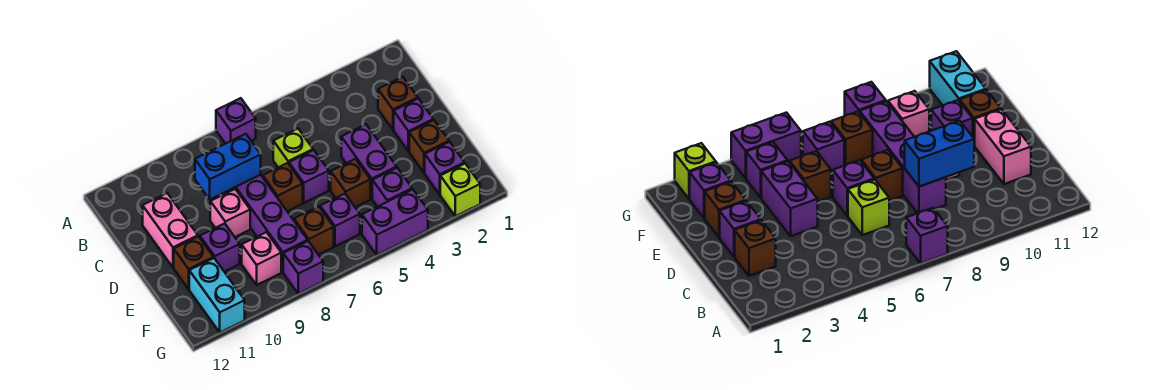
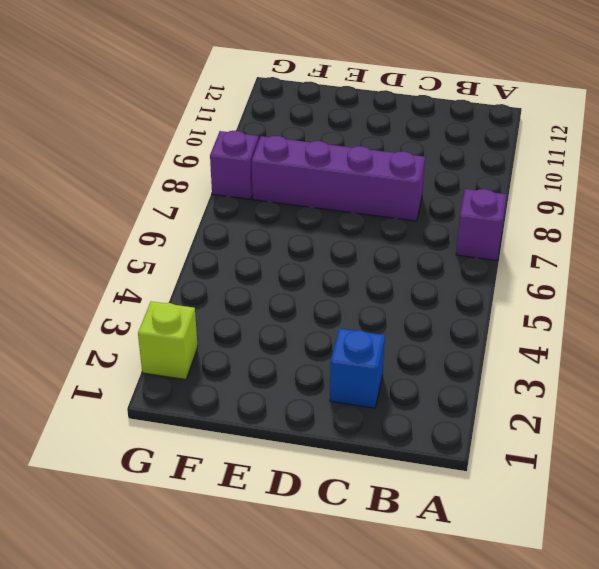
blue 1x1 brick [330,328,385,408] -> brown 1x1 brick [378,77,418,130]
none -> lime 1x1 brick [273,129,313,167]
none -> pink 1x2 brick [143,193,198,268]
none -> purple 1x1 brick [394,98,433,151]

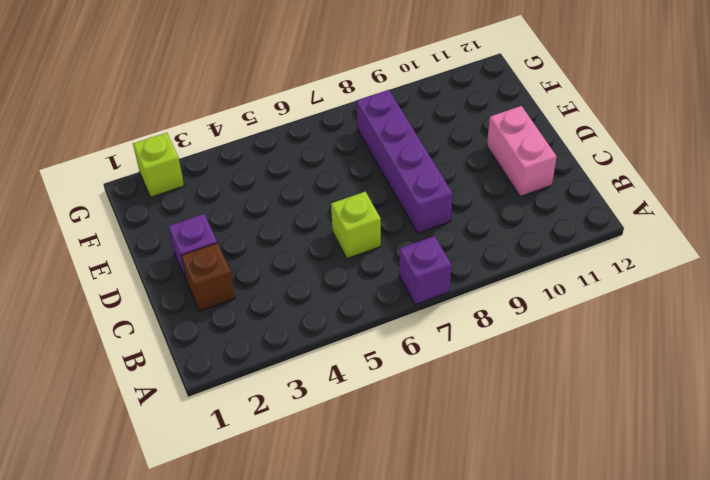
none -> purple 1x2 brick [341,124,397,199]
none -> purple 1x1 brick [289,150,329,203]
none -> brown 1x1 brick [263,163,303,211]

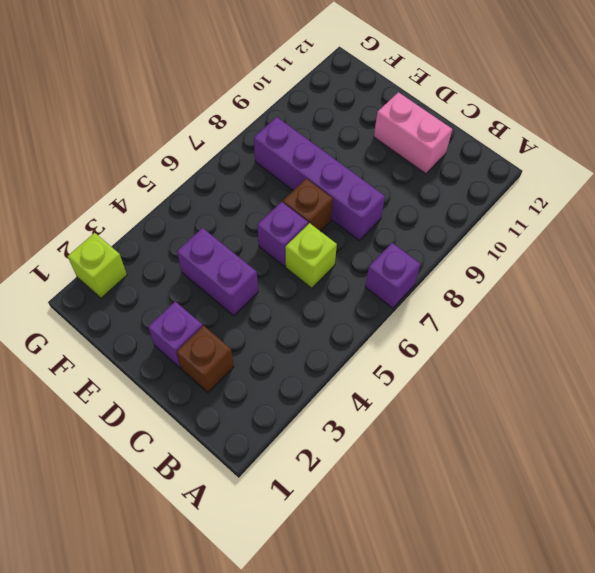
none -> pink 1x1 brick [210,189,250,237]
none -> brown 1x1 brick [409,120,449,173]
none -> brown 1x1 brick [331,159,370,207]

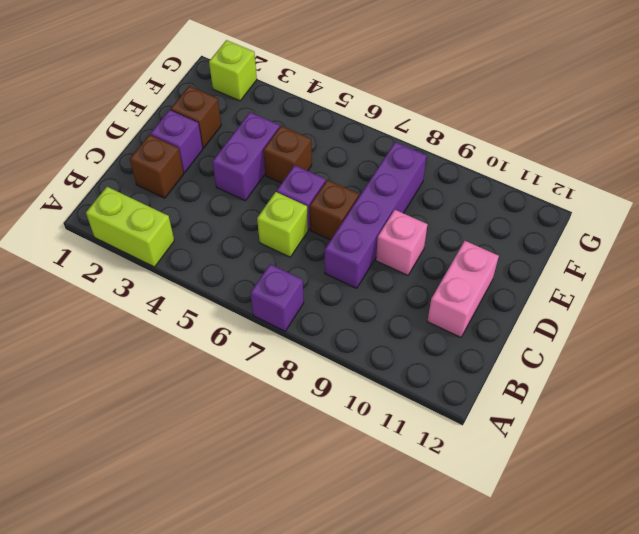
lime 1x2 brick [86,187,174,267] -> none
none -> purple 1x1 brick [200,223,240,272]
none -> brown 1x1 brick [174,236,213,289]
none -> purple 1x1 brick [425,142,465,194]

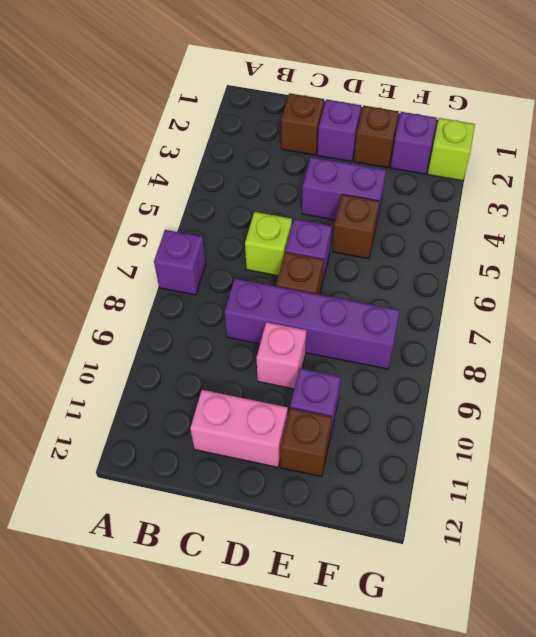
none -> purple 1x1 brick [372,168,412,207]
none -> purple 1x1 brick [320,194,360,246]
none -> brown 1x1 brick [294,206,334,255]

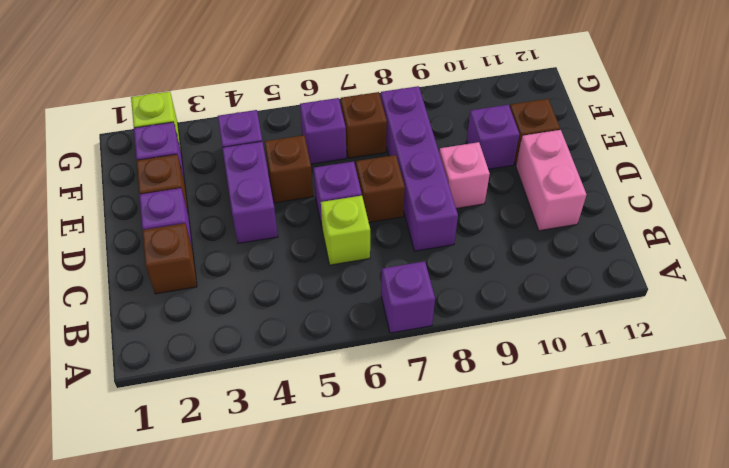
none -> pink 1x1 brick [242,232,281,285]
none -> cyan 1x2 brick [189,258,245,332]
none -> purple 1x2 brick [362,189,428,255]

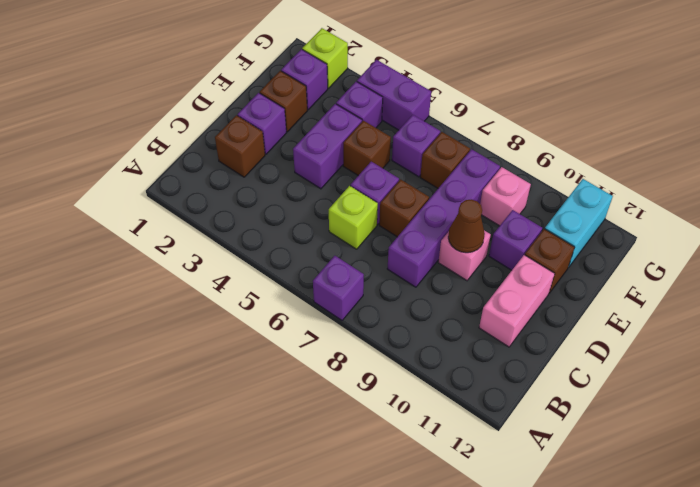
brown 1x1 cone [448,199,485,253] -> none
none -> purple 1x1 brick [283,241,323,294]
none -> blue 1x2 brick [195,134,261,199]

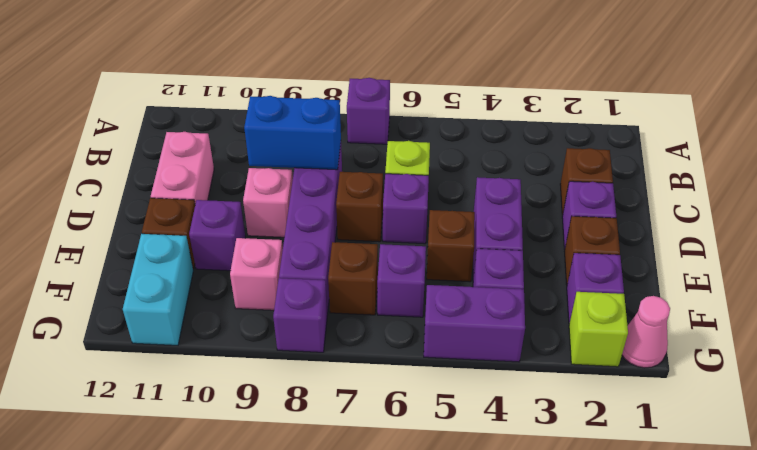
pink 1x1 cone [622,296,670,368] -> none

